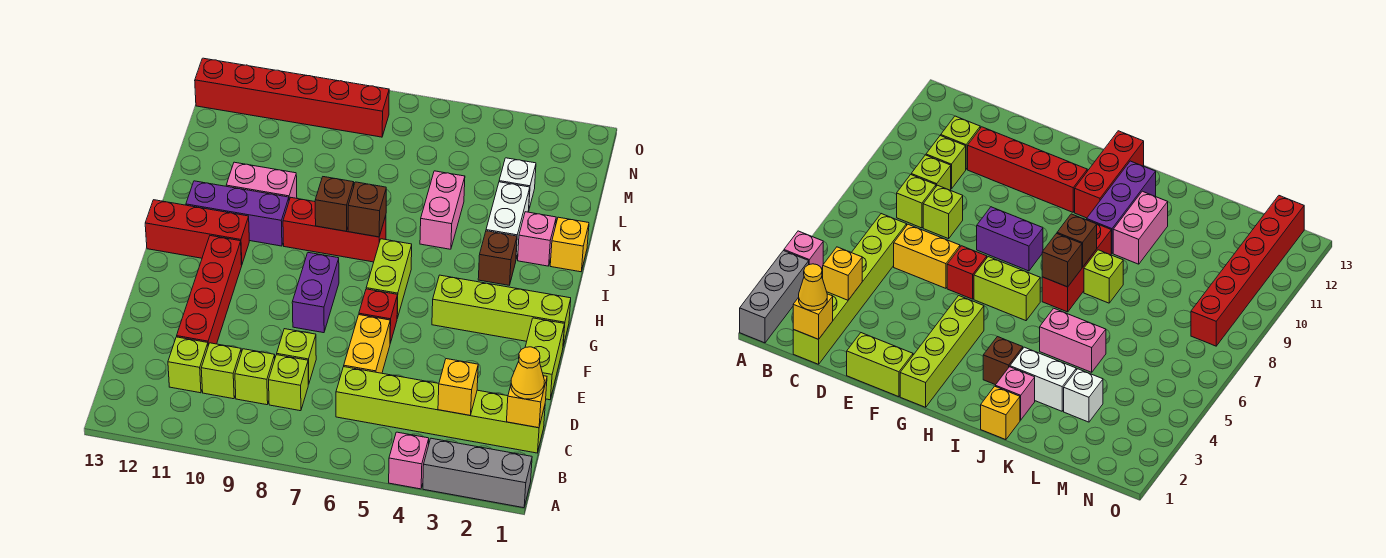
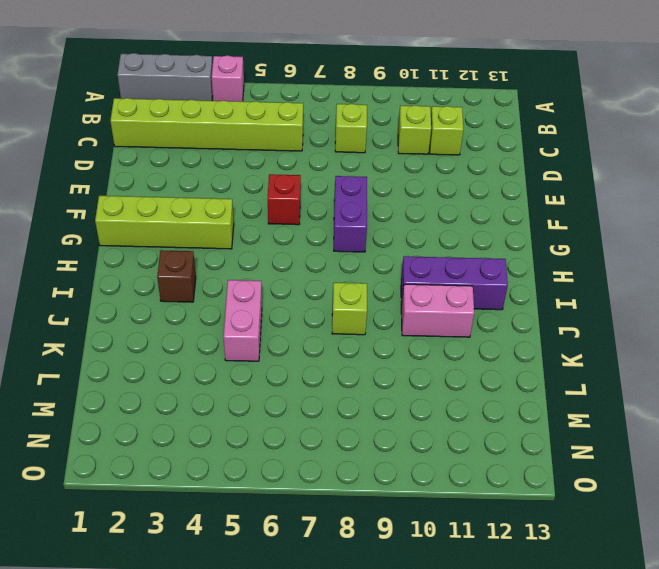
none -> lime 1x1 brick [235,349,275,405]
none -> yellow 1x2 brick [344,315,390,373]
none -> lime 1x1 brick [277,329,316,384]
none -> red 1x4 brick [177,236,242,345]

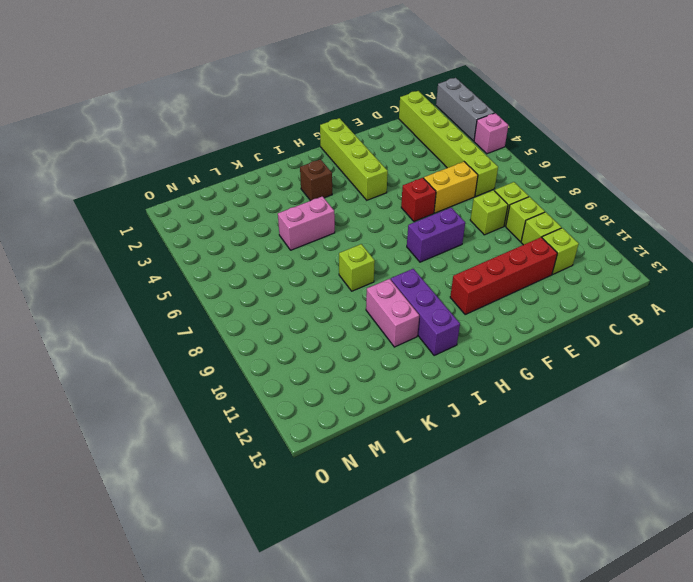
none -> lime 1x2 brick [525,318,565,400]
none -> lime 1x2 brick [366,239,412,318]
none -> red 1x3 brick [145,200,249,265]
none -> red 1x3 brick [283,198,386,262]

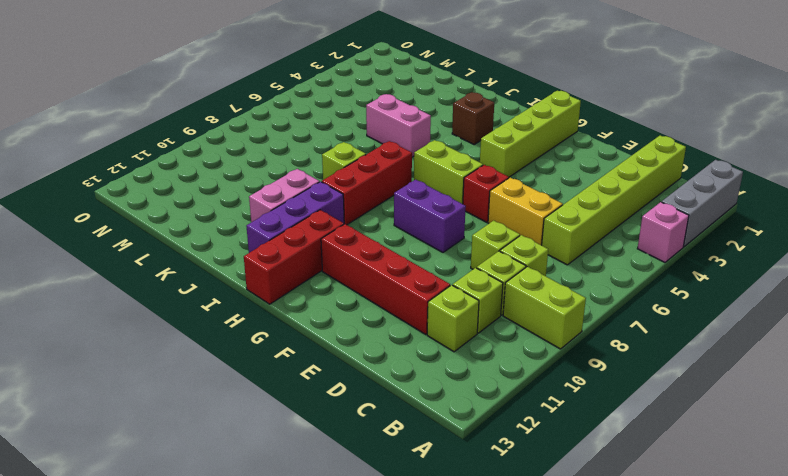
lime 1x2 brick [503,267,586,349] -> lime 1x2 brick moved to [525,318,565,400]
none -> yellow 1x1 brick [550,217,589,272]
none -> pink 1x1 brick [518,212,556,266]
none -> white 1x2 brick [486,182,530,259]
none -> white 1x1 brick [499,158,536,208]

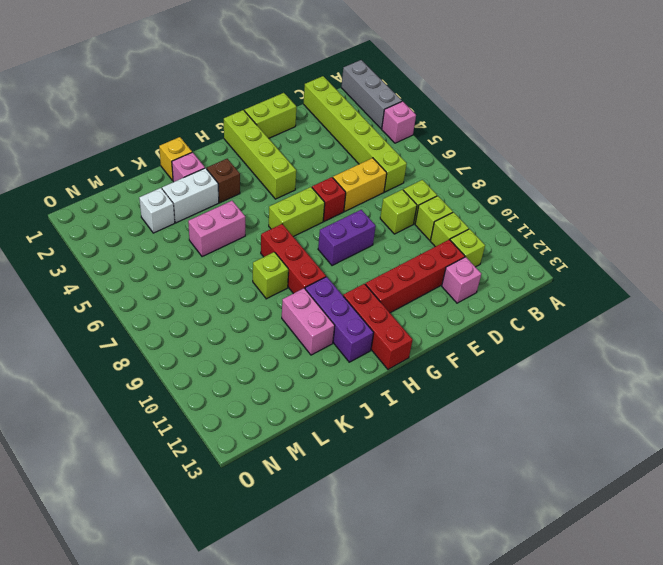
pink 1x1 brick [442,257,481,303] -> none
none -> red 1x6 brick [195,58,389,137]
none -> yellow 1x1 brick [507,376,547,428]
none -> yellow 1x1 brick [438,359,478,415]
none -> brown 1x1 brick [348,182,386,237]

